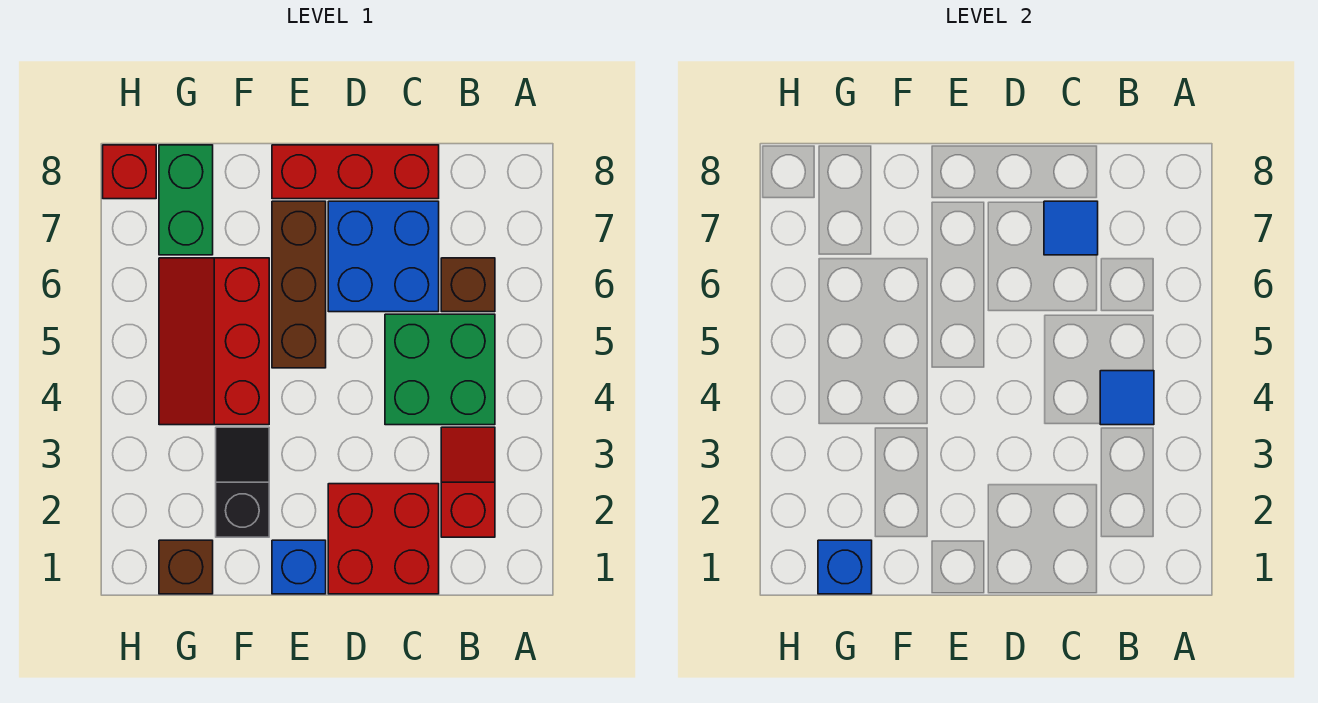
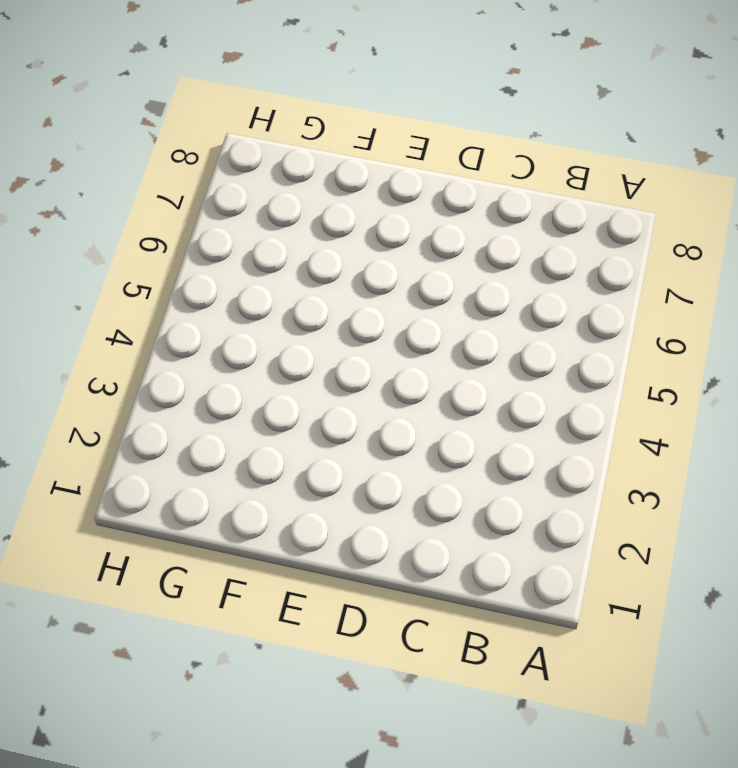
none -> red 1x2 slope [441,427,495,537]
none -> green 2x2 brick [385,314,495,425]
none -> brown 1x1 brick [441,258,495,312]

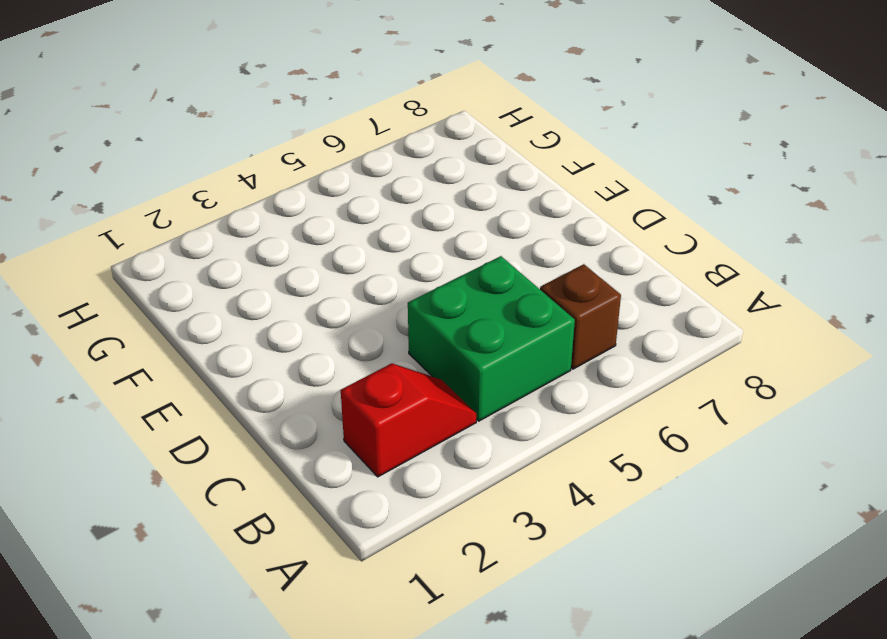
none -> red 2x2 brick [328,484,439,594]
none -> blue 2x2 brick [328,201,439,312]
none -> red 1x3 brick [272,145,439,199]

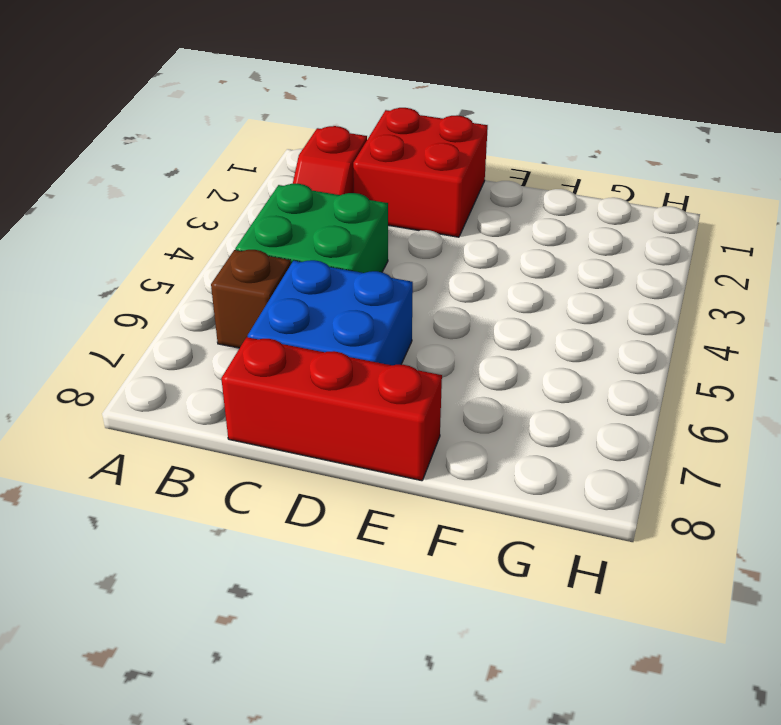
none -> blue 1x1 brick [272,540,326,594]
none -> brown 1x3 brick [272,201,326,368]
none -> black 1x2 slope [216,427,269,537]

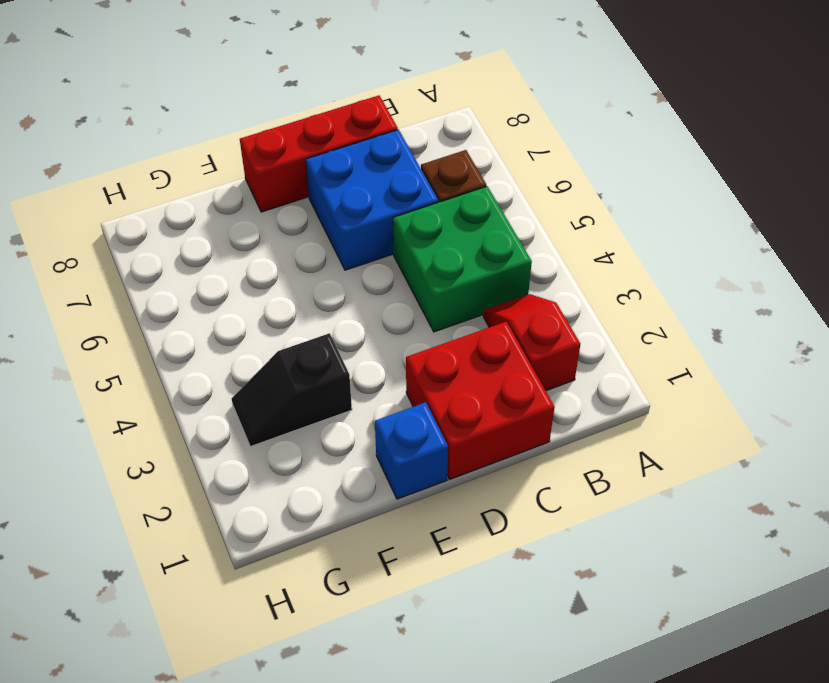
black 1x2 slope [231,333,352,447] -> black 1x2 slope turned to [216,427,269,537]
none -> brown 1x3 brick [272,201,326,368]
none -> red 2x3 slope [159,258,269,425]
none -> brown 1x1 brick [159,540,213,594]

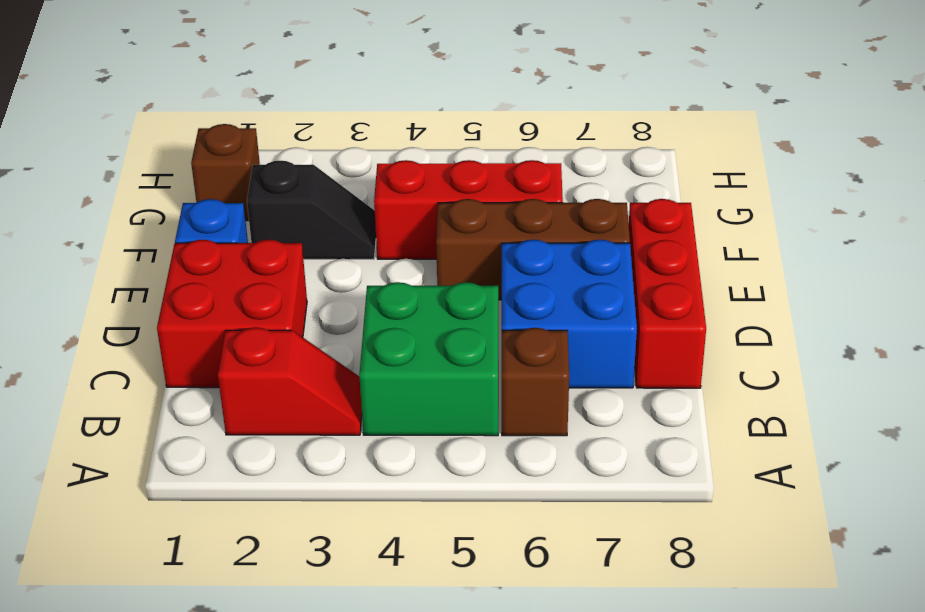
none -> green 1x2 brick [159,145,213,255]
none -> red 1x1 brick [103,145,156,199]
none -> blue 1x1 tile [1100,371,1154,425]

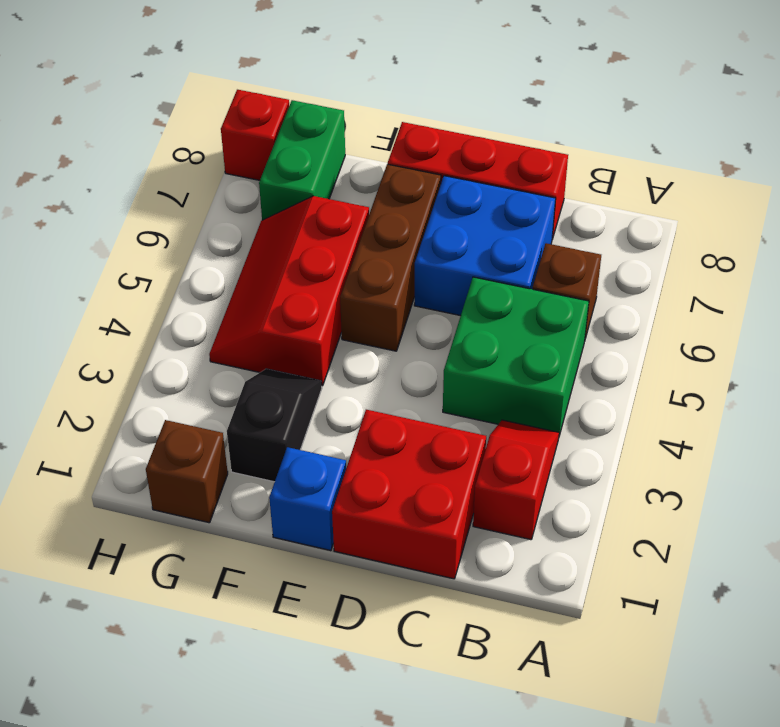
none -> blue 1x1 tile [1100,371,1154,425]
none -> blue 1x1 tile [1044,201,1098,255]
none -> blue 1x1 brick [818,540,872,594]

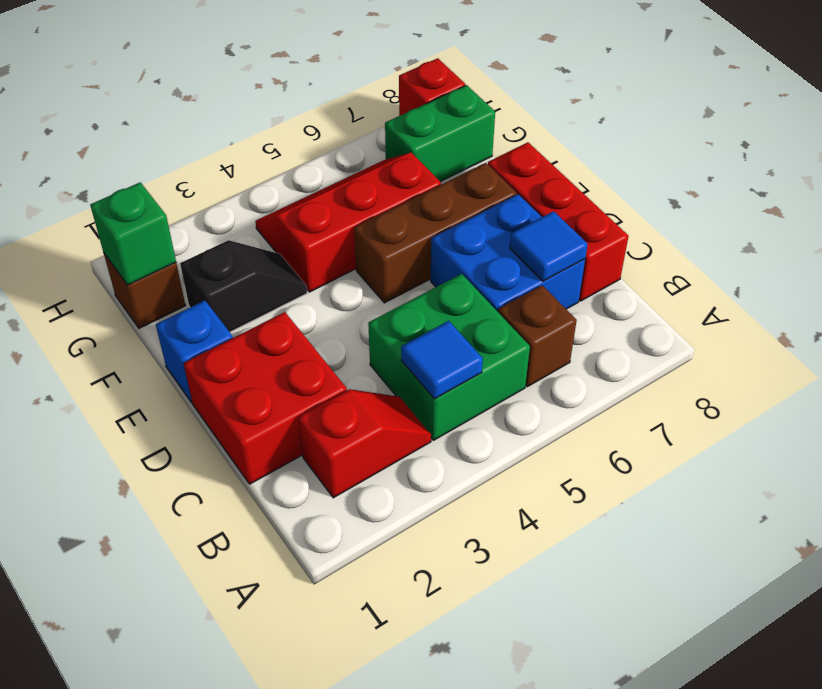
green 1x1 brick [90,182,176,285] -> blue 1x1 brick [818,540,872,594]

